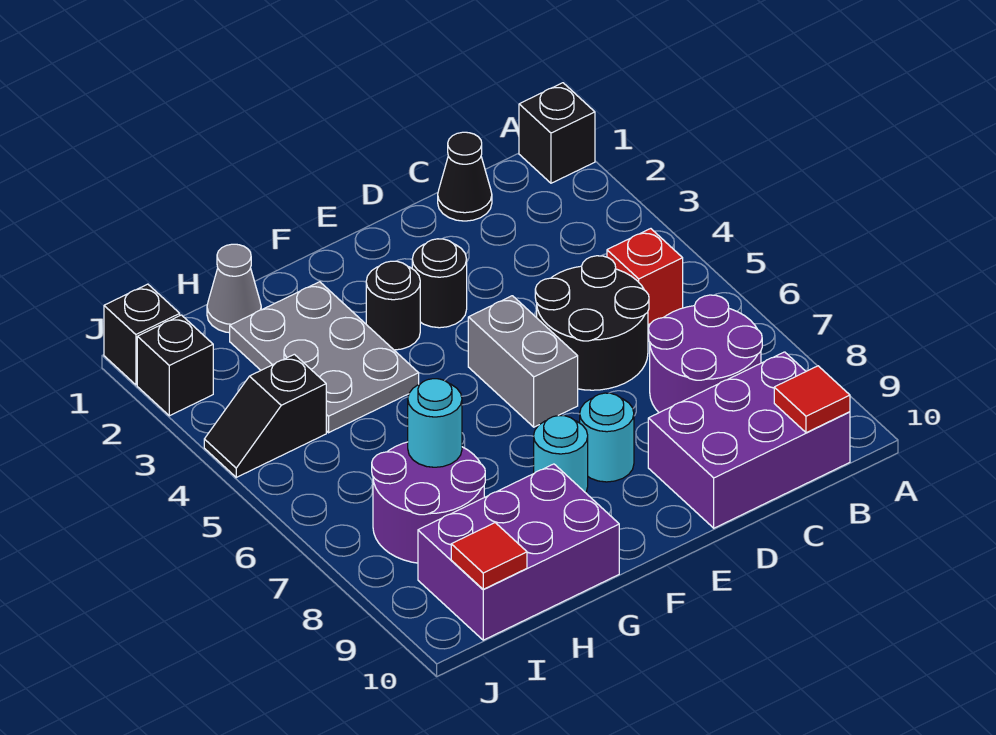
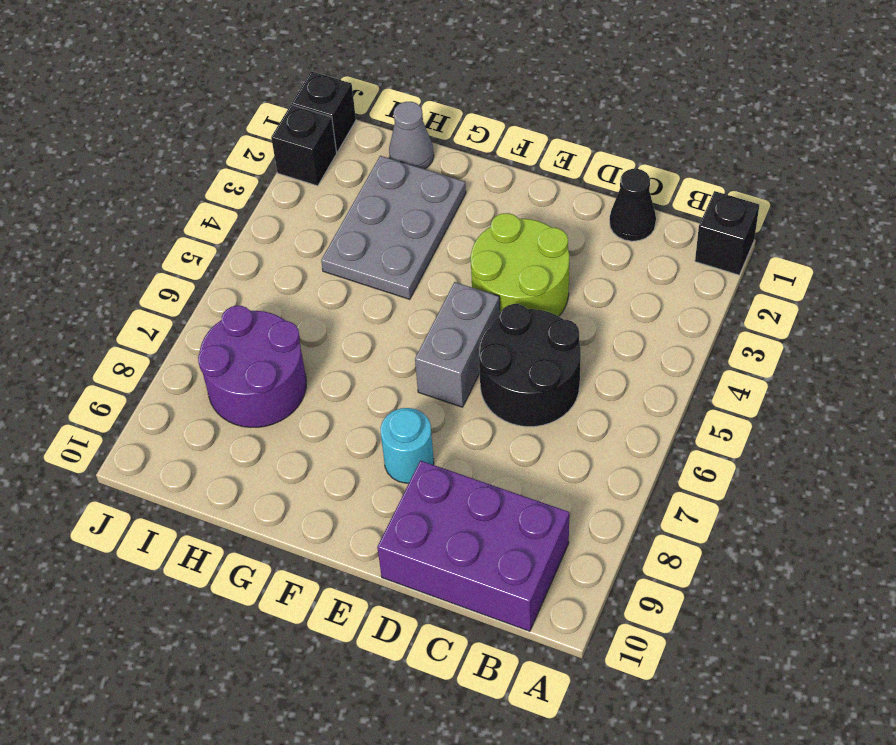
lime 2x2 round brick [471,213,569,316] -> black 1x1 round brick [412,239,467,328]
none -> red 1x1 brick [607,229,683,325]
none -> purple 2x2 round brick [649,295,762,413]
none -> black 1x1 round brick [366,261,420,350]

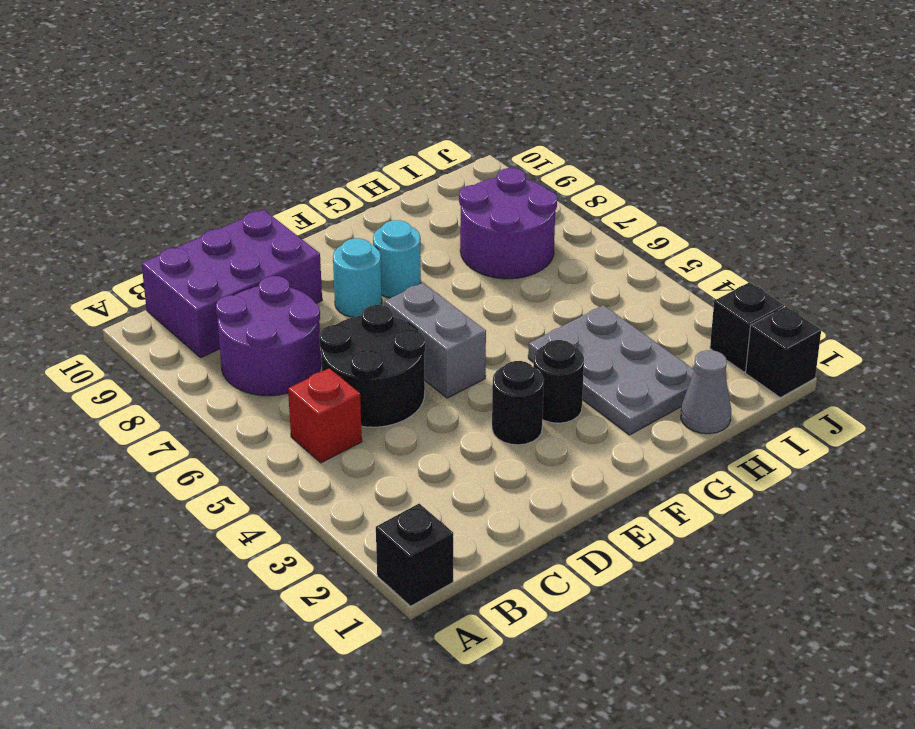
none -> black 1x1 cone [438,132,492,221]
none -> purple 2x3 brick [418,464,619,640]
none -> black 1x2 slope [204,354,326,477]

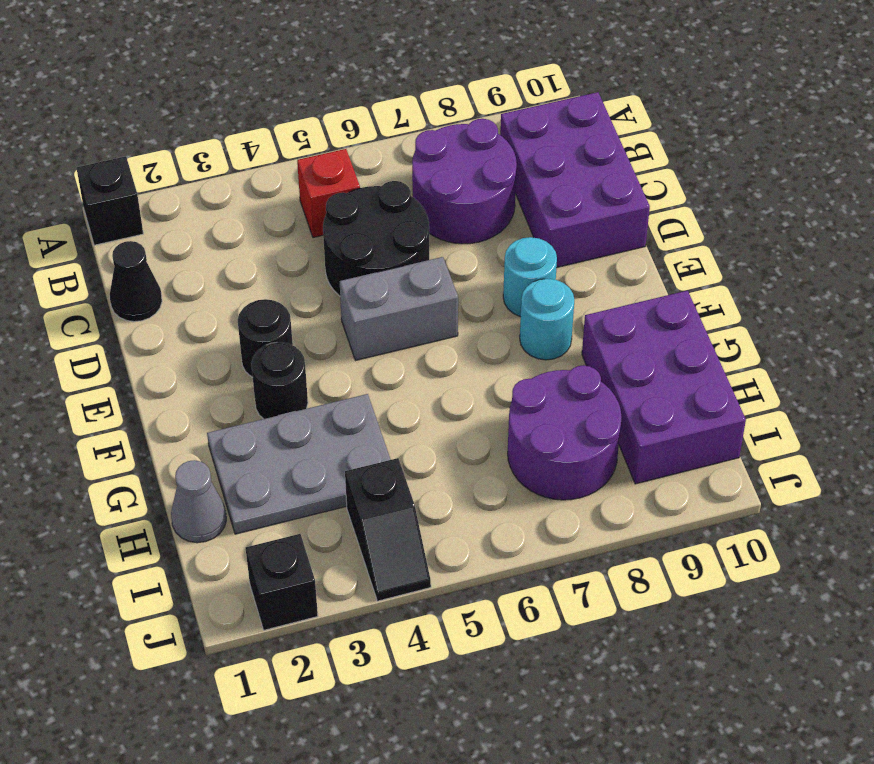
none -> black 1x1 brick [104,284,180,385]
none -> red 1x1 tile [774,366,850,433]
none -> cyan 1x1 round brick [408,379,462,467]

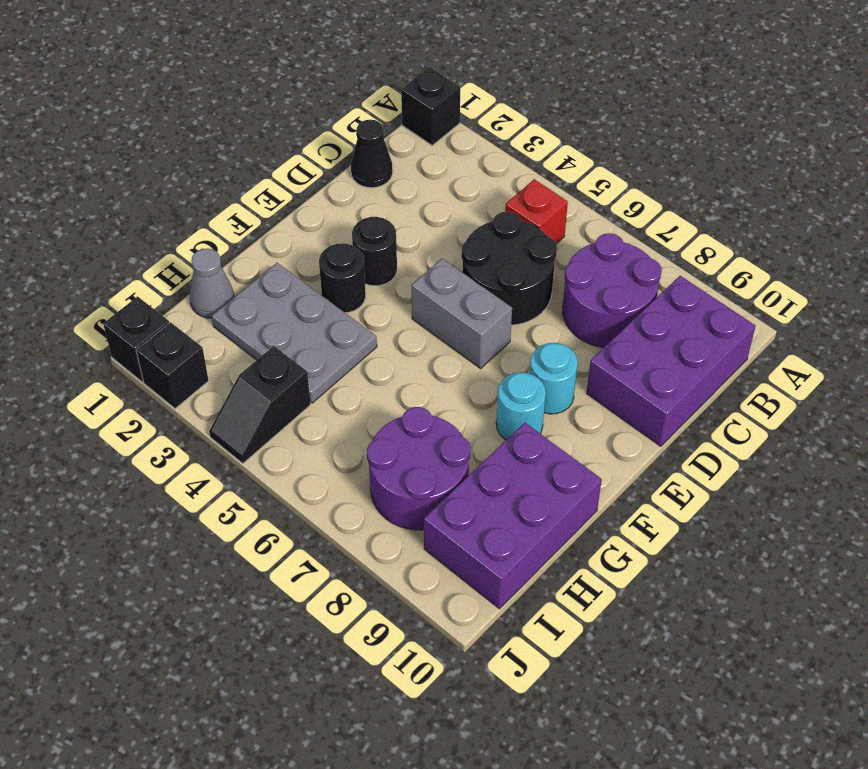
none -> red 1x1 tile [774,366,850,433]
none -> cyan 1x1 round brick [408,379,462,467]
none -> red 1x1 tile [451,523,527,589]

